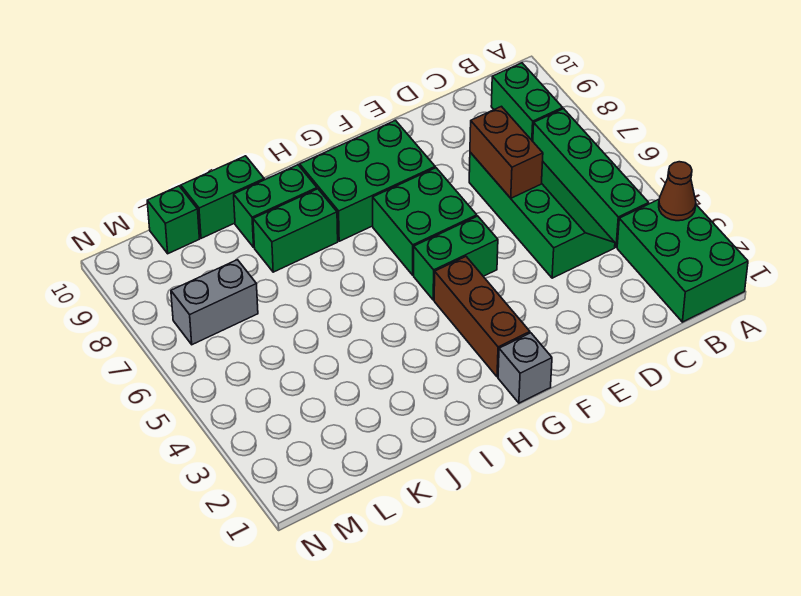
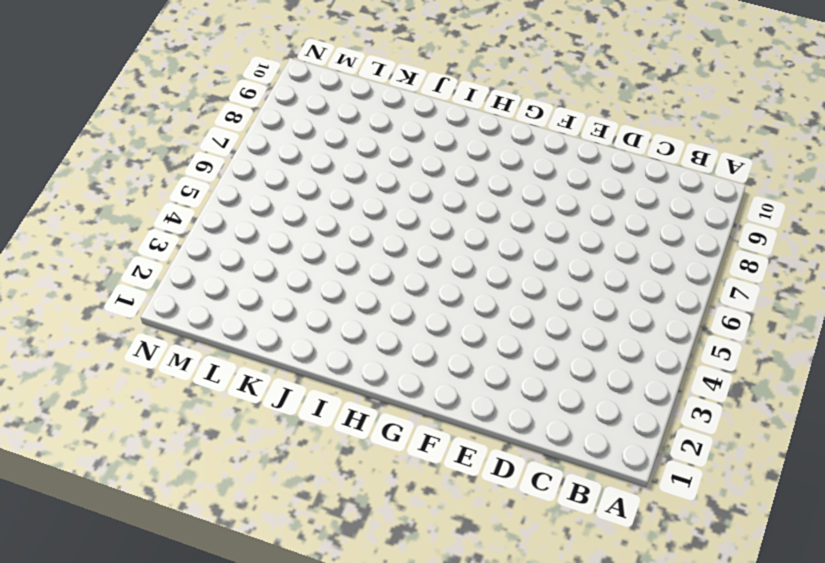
none -> green 2x3 brick [617,199,748,322]
none -> green 1x4 brick [533,109,649,247]
none -> green 1x2 brick [491,63,563,141]

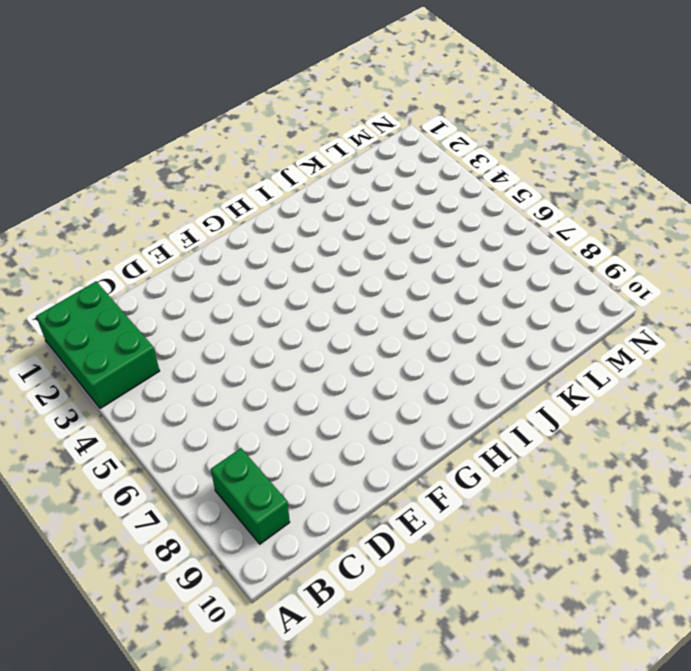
none -> green 1x4 brick [533,109,649,247]
none -> green 2x4 slope [469,152,615,278]
none -> green 1x2 brick [414,216,498,300]

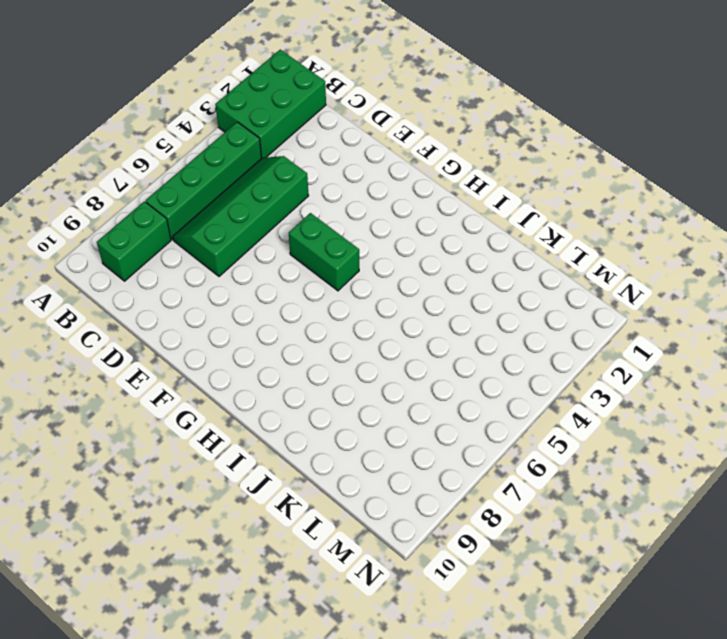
none -> green 2x2 brick [373,168,477,275]
none -> green 2x3 brick [300,120,435,241]
none -> grey 1x1 brick [498,333,552,403]

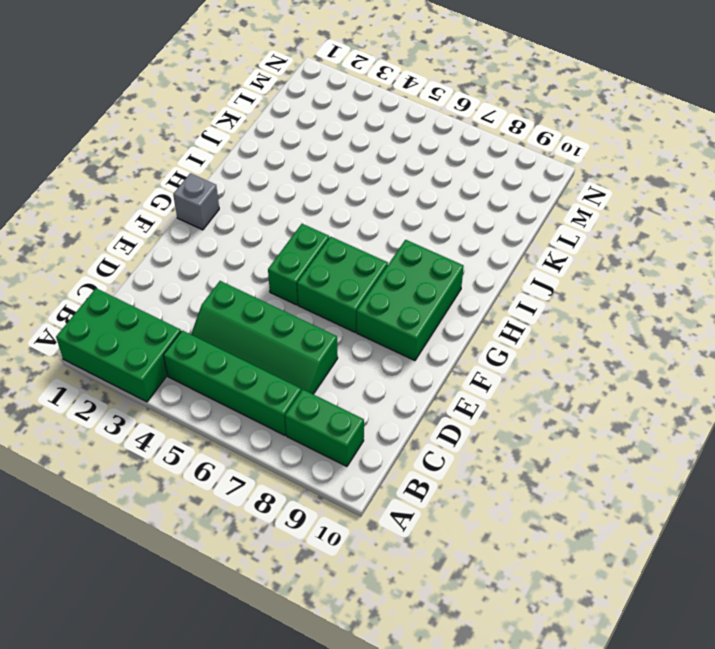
none -> brown 1x3 brick [434,257,530,377]
none -> green 1x2 brick [253,189,338,272]
none -> green 1x2 brick [234,165,317,247]

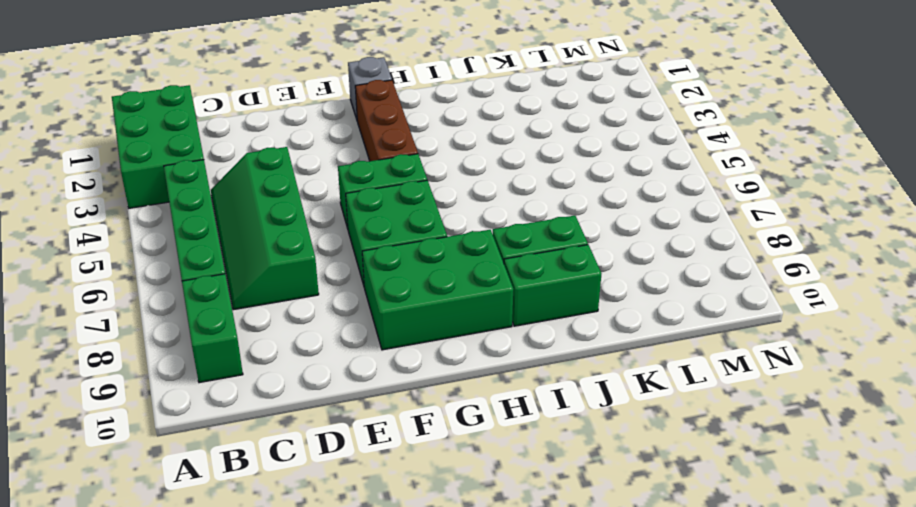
none -> green 1x2 brick [181,156,264,238]
none -> grey 1x2 brick [171,260,258,345]
none -> green 1x1 brick [147,186,199,254]

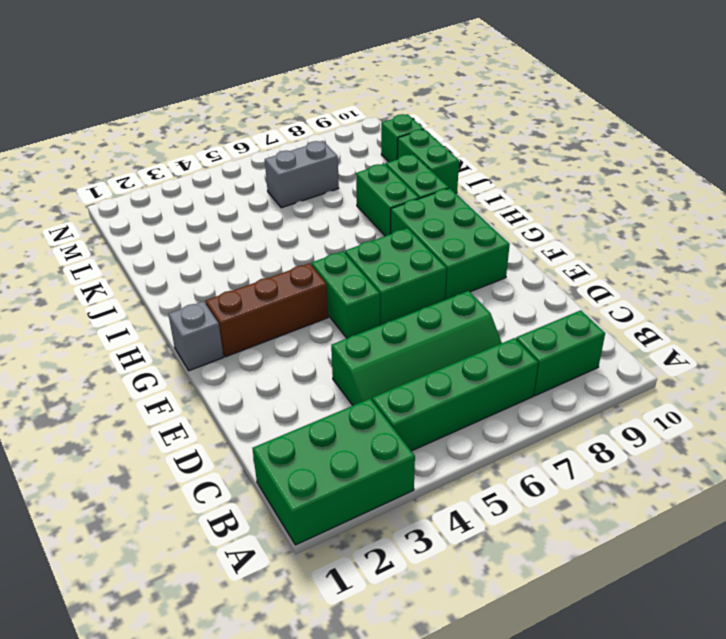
grey 1x2 brick [265,141,339,208] -> grey 1x2 brick turned to [171,260,258,345]
none -> brown 1x1 cone [659,162,696,221]
none -> brown 1x2 brick [470,106,543,198]

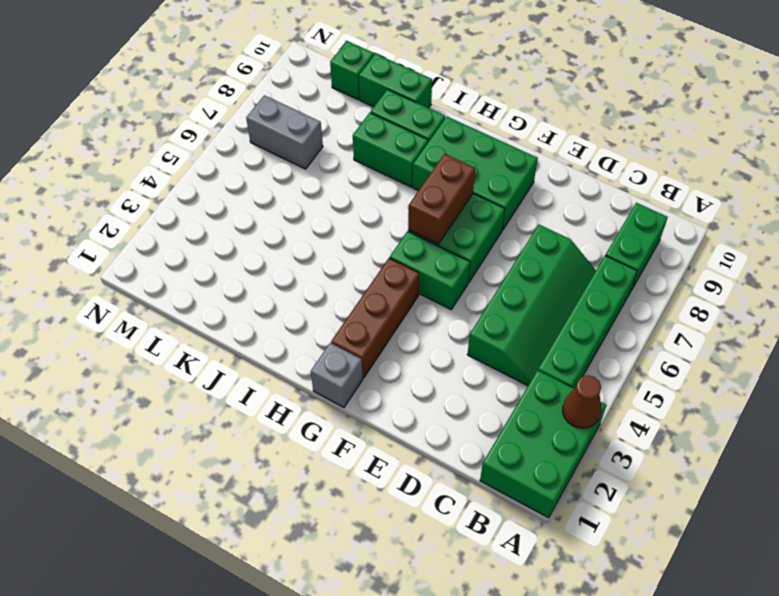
brown 1x2 brick [408,154,475,244] -> brown 1x2 brick moved to [470,106,543,198]

